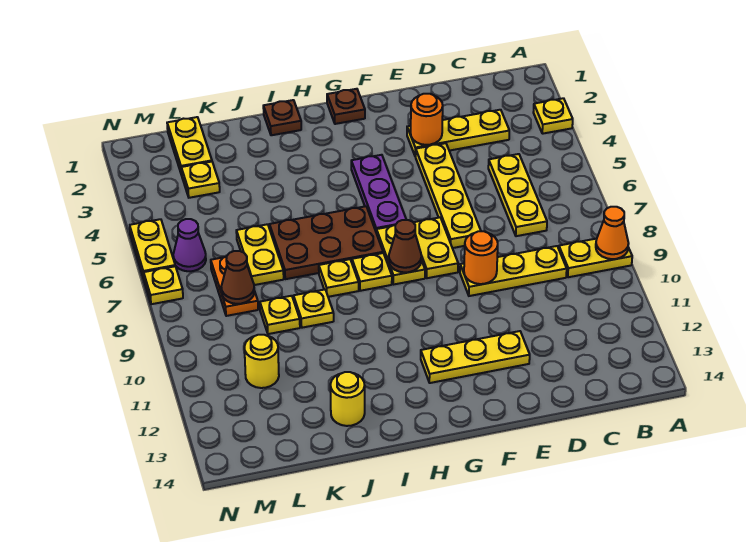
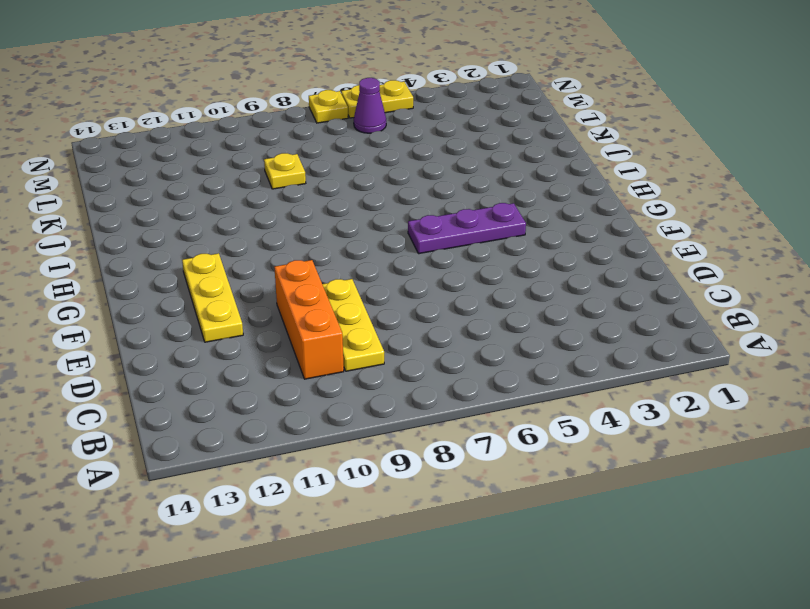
orange 1x3 brick [274,260,344,379] -> none
none -> yellow 1x1 plate [533,98,573,134]
none -> yellow 1x2 plate [559,239,632,277]
none -> yellow 1x3 plate [407,110,509,156]
none -> yellow 1x3 plate [488,154,547,236]

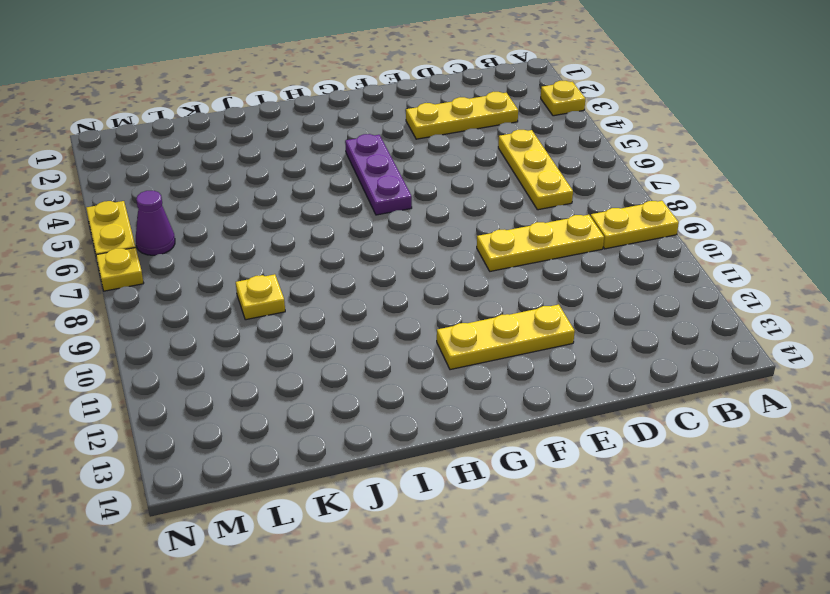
none -> yellow 1x4 plate [415,143,481,248]
none -> yellow 1x2 plate [413,217,458,278]
none -> brown 1x1 plate [327,89,365,124]
none -> yellow 1x2 plate [377,225,425,284]

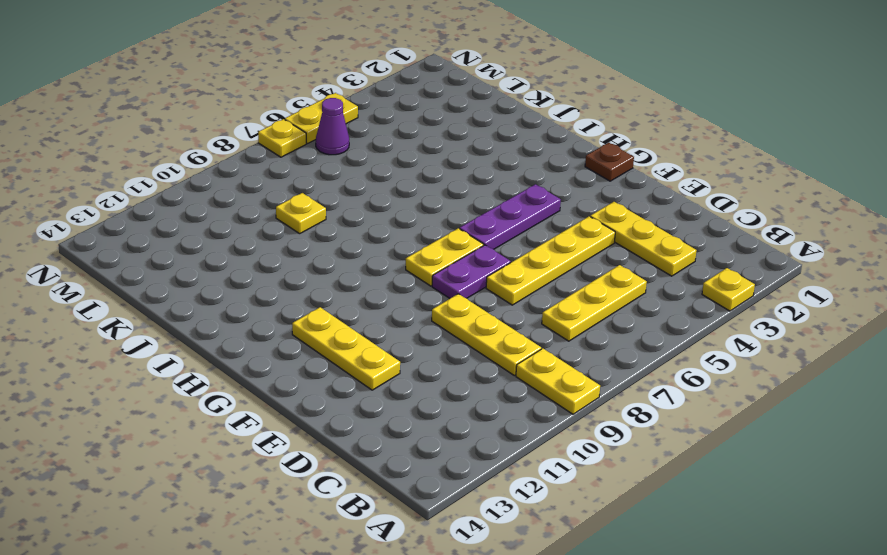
purple 1x2 plate [432,245,511,298] -> yellow 1x2 plate [413,217,458,278]
none -> brown 2x3 plate [269,206,383,279]
none -> yellow 1x1 plate [352,253,392,291]
none -> brown 1x1 plate [263,100,301,135]
none -> yellow 1x1 plate [319,259,359,297]

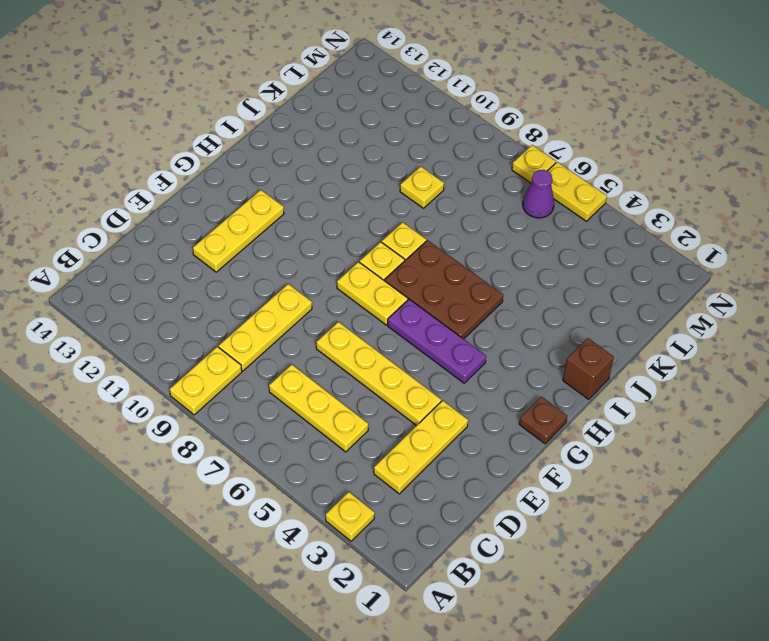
brown 2x3 plate [385,240,503,339] -> brown 2x3 plate turned to [269,206,383,279]
brown 1x1 brick [563,338,614,399] -> brown 1x1 plate [263,100,301,135]
none -> yellow 1x2 plate [413,217,458,278]
none -> yellow 1x1 plate [294,290,334,328]
none -> yellow 1x1 round brick [330,372,365,426]
none -> yellow 1x2 plate [236,224,284,285]

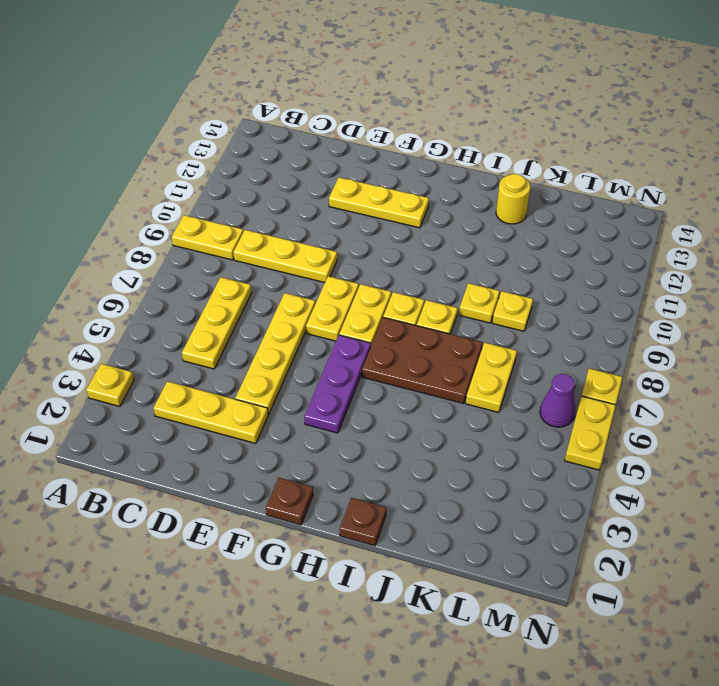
none -> yellow 1x2 plate [167,117,212,175]
none -> yellow 1x1 plate [181,162,220,198]
none -> orange 1x2 plate [211,256,258,316]
none -> yellow 1x1 round brick [244,335,279,388]

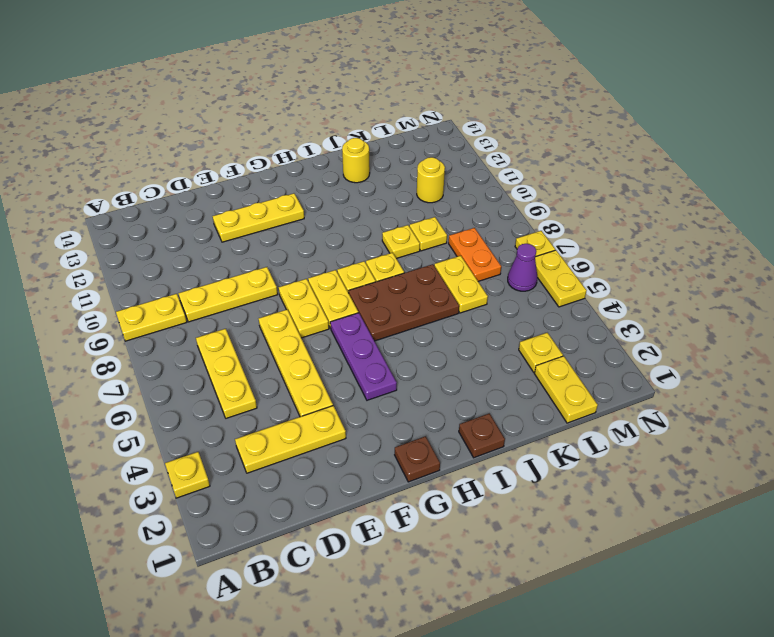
none -> orange 1x1 cone [596,207,629,259]
none -> orange 1x1 round brick [411,94,443,145]
none -> orange 1x1 round brick [464,231,498,284]
none -> brown 1x1 cone [389,220,421,272]

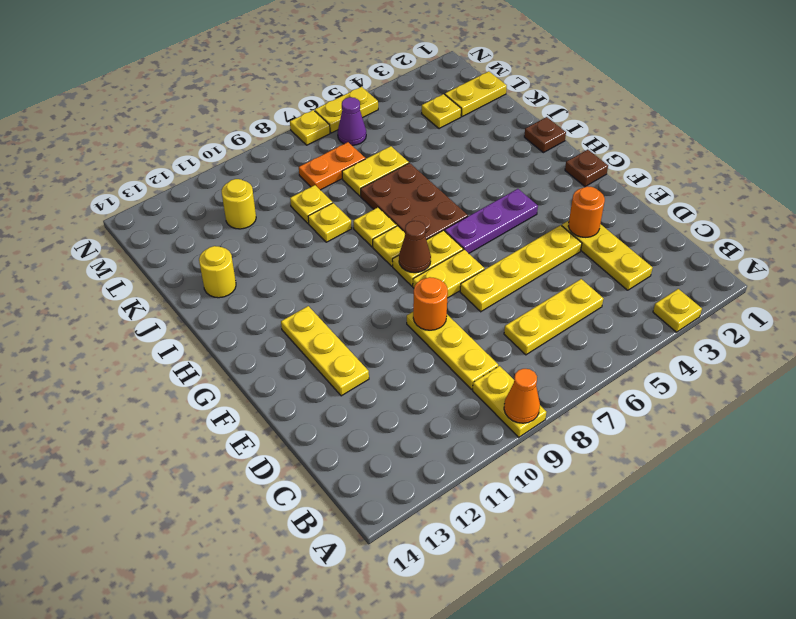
none -> brown 1x1 cone [221,251,254,304]

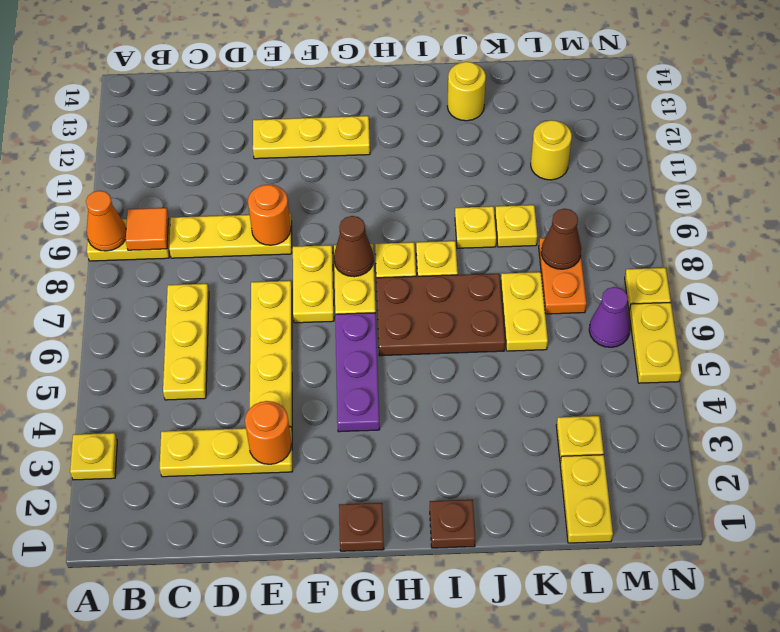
orange 1x1 tile [126,208,169,250] -> none

